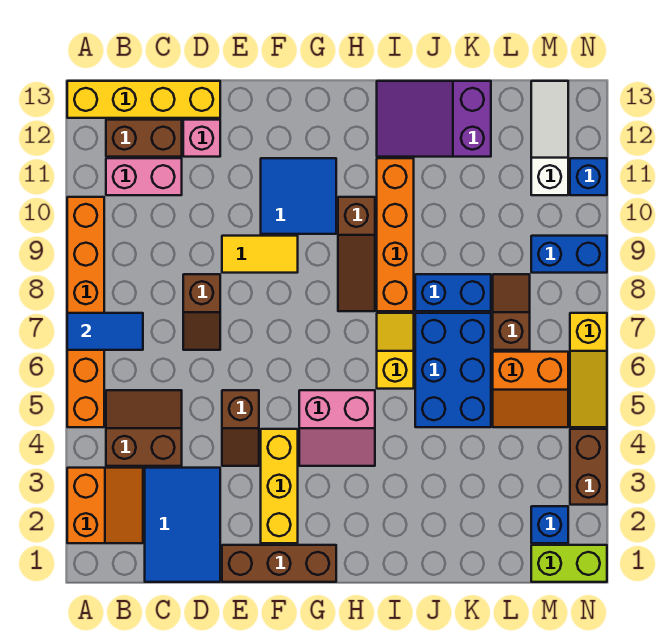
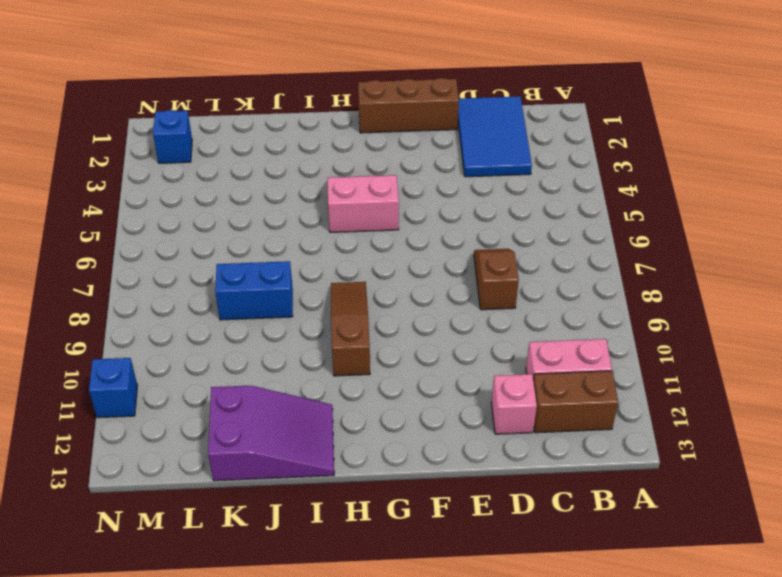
none -> orange 2x2 slope [67,468,143,543]
none -> orange 1x6 brick [67,197,104,427]
none -> yellow 1x4 brick [67,81,220,118]
none -> brown 2x2 slope [106,390,182,466]

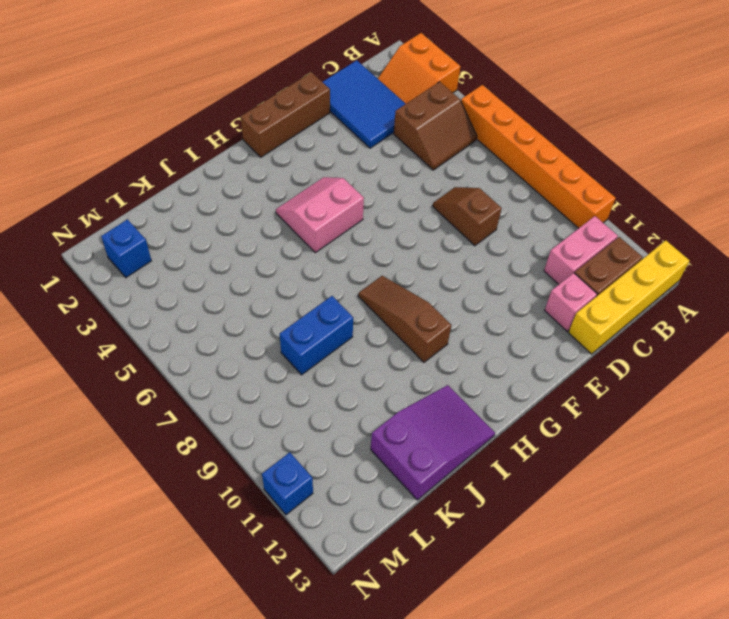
none -> brown 1x2 slope [222,390,259,466]
none -> yellow 1x2 tile [222,236,298,273]
none -> yellow 1x3 brick [261,429,298,543]
none -> blue 2x2 tile [261,158,336,234]

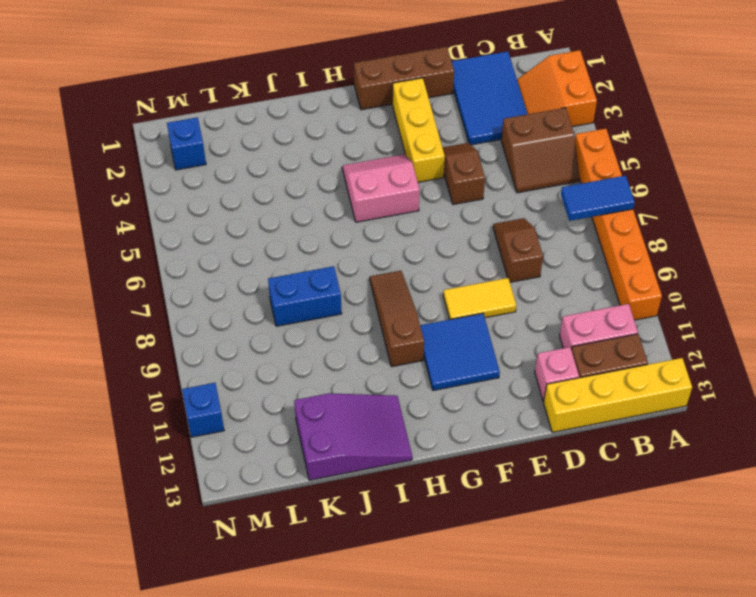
none -> yellow 1x2 slope [377,313,414,389]
none -> orange 1x4 brick [377,158,414,311]
none -> blue 2x3 brick [415,313,491,427]
none -> orange 2x2 slope [493,352,568,427]

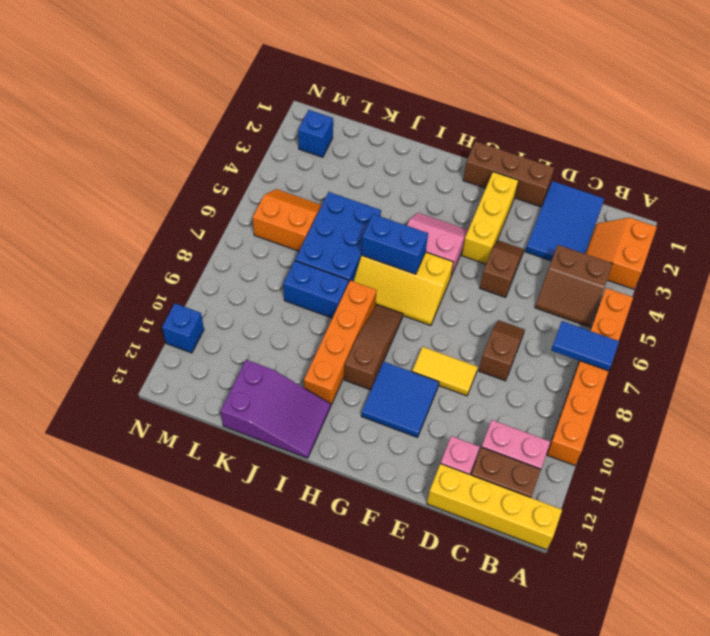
yellow 2x3 slope [354,252,453,326] -> yellow 1x2 slope [377,313,414,389]
blue 1x2 brick [362,214,428,274] -> blue 1x2 brick moved to [531,236,607,273]
none -> brown 1x2 slope [493,274,530,350]
none -> lime 1x2 brick [531,545,607,582]
none -> white 1x3 slope [531,81,568,195]
none -> brown 1x2 brick [570,429,607,505]

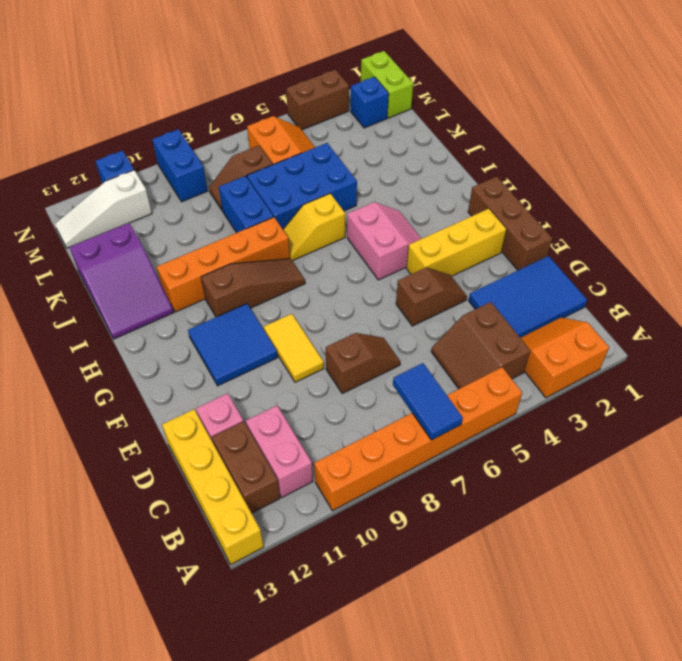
none -> yellow 1x3 slope [570,313,607,427]

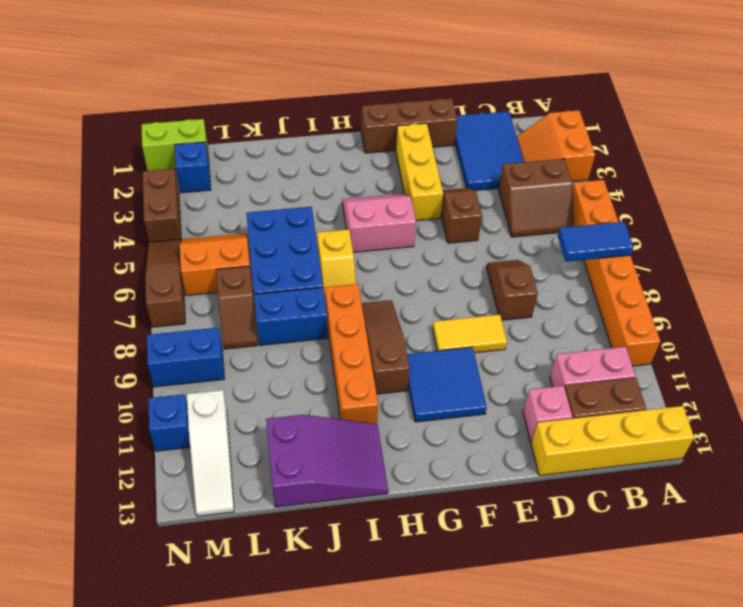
brown 1x3 slope [145,239,185,327] -> yellow 1x3 slope [570,313,607,427]

